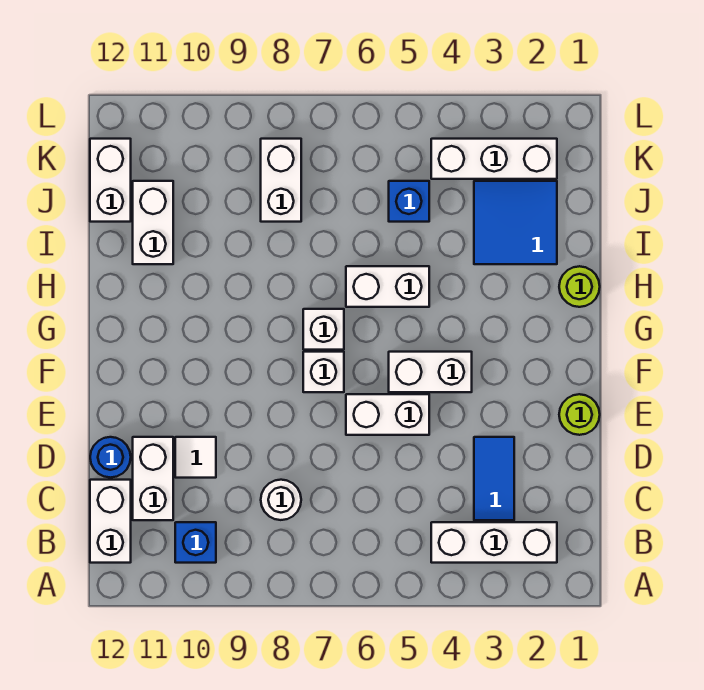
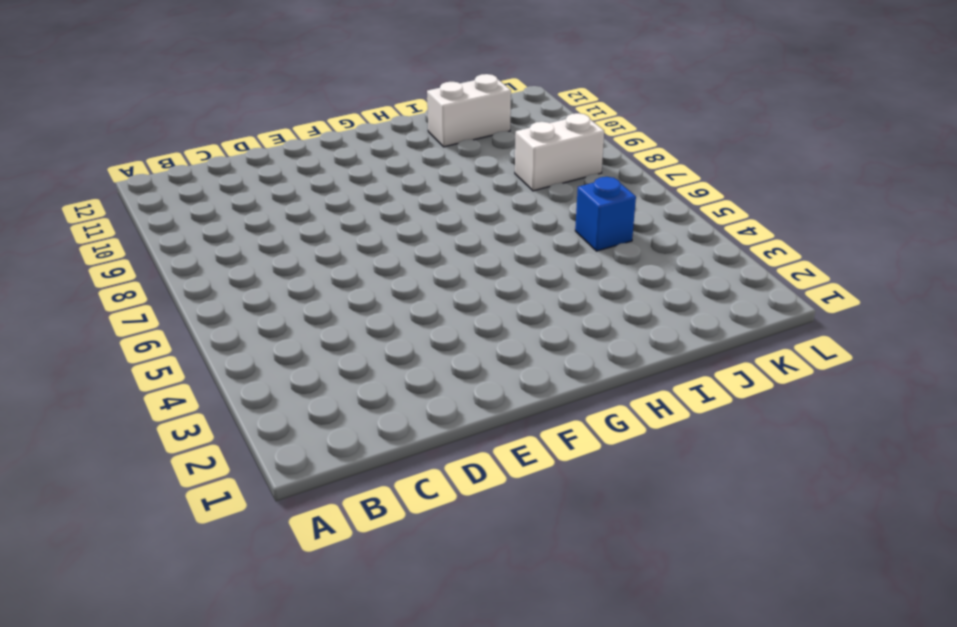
none -> white 1x3 brick [431,522,557,563]
none -> blue 1x1 brick [175,522,216,563]
none -> white 1x2 brick [90,480,131,563]

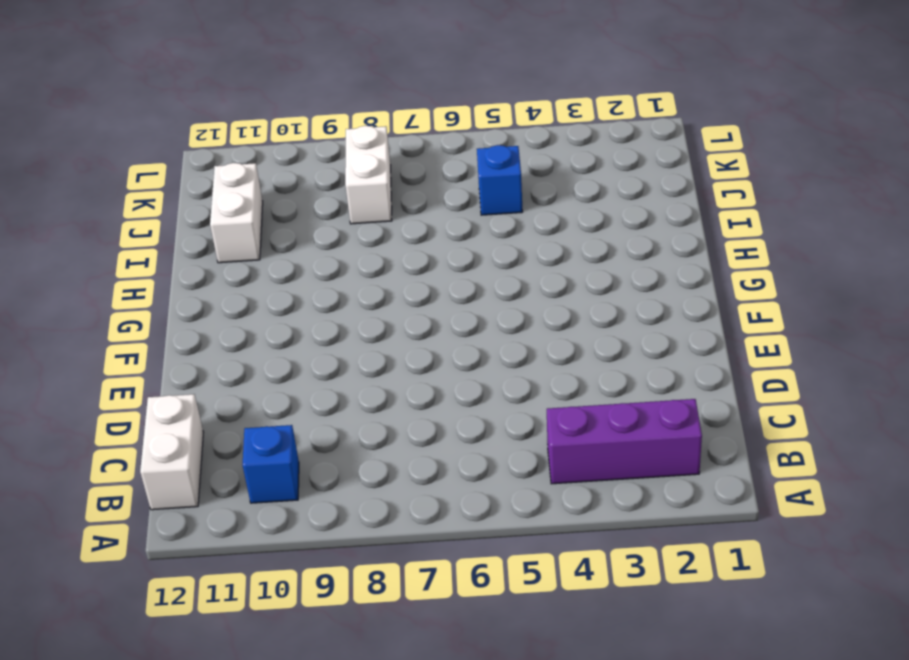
purple 1x3 brick [547,399,702,484] -> white 1x3 brick [431,522,557,563]
none -> blue 1x2 tile [474,437,514,520]
none -> white 1x1 round brick [261,480,301,520]
none -> white 1x2 brick [133,437,173,520]

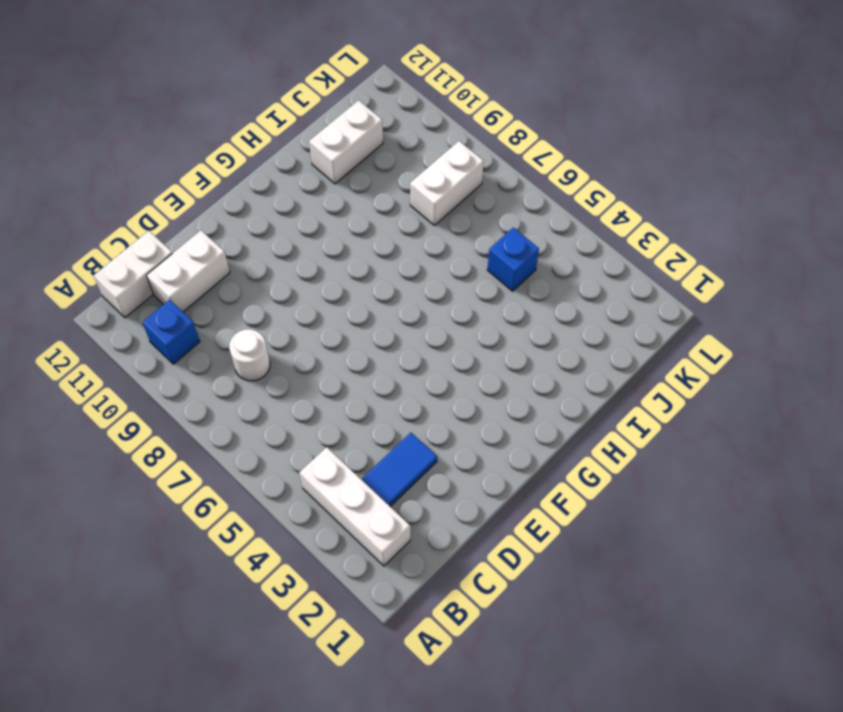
none -> white 1x1 tile [175,437,216,478]
none -> blue 1x1 round brick [90,437,131,478]
none -> lime 1x1 round brick [559,394,600,435]

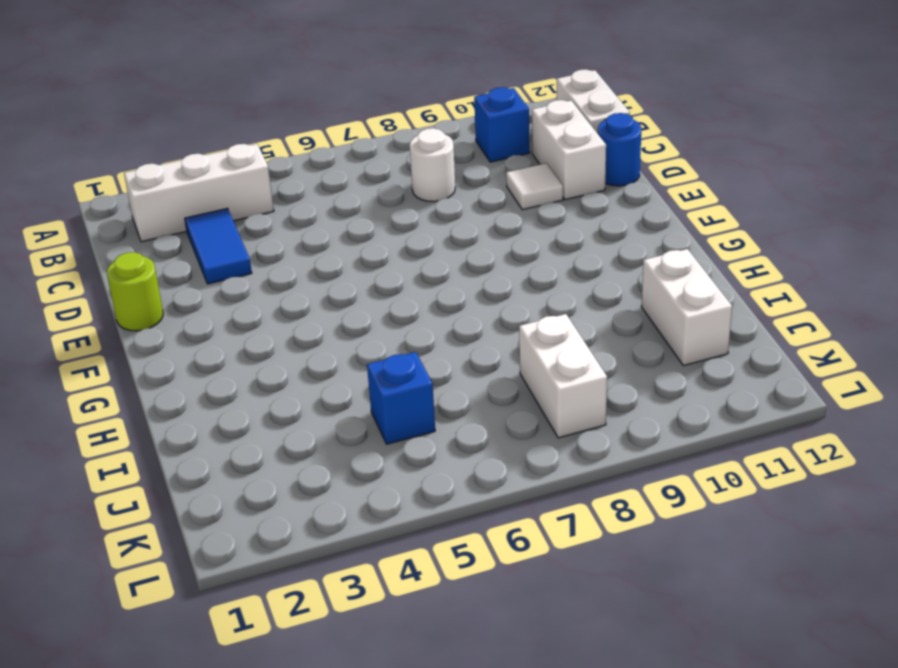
none -> white 1x2 brick [346,394,429,435]
none -> white 1x2 brick [389,352,472,392]
none -> white 1x1 brick [303,352,344,392]

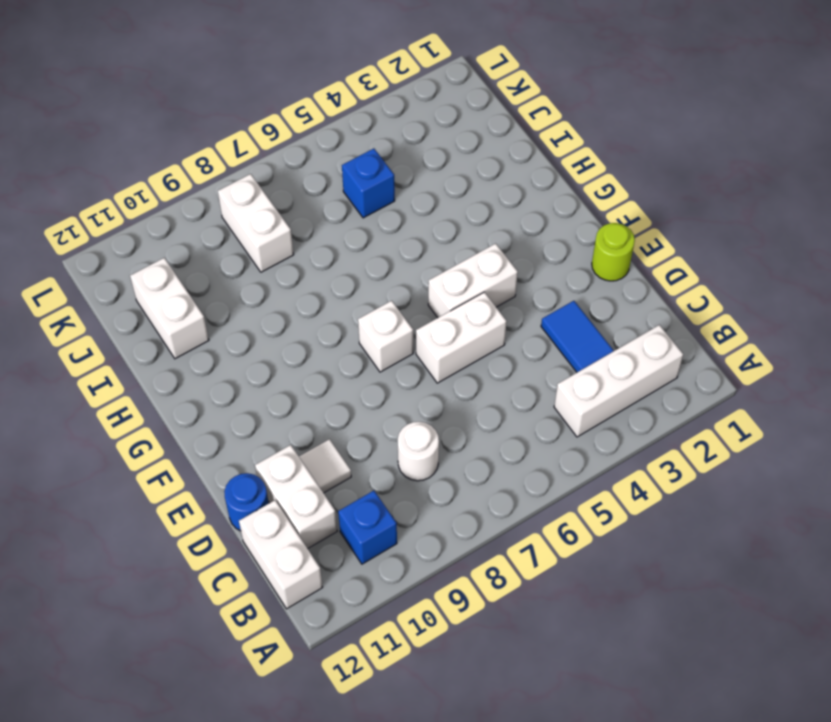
none -> white 1x1 brick [303,309,344,350]
none -> lime 1x1 round brick [559,266,600,307]
none -> white 1x2 brick [346,266,429,307]

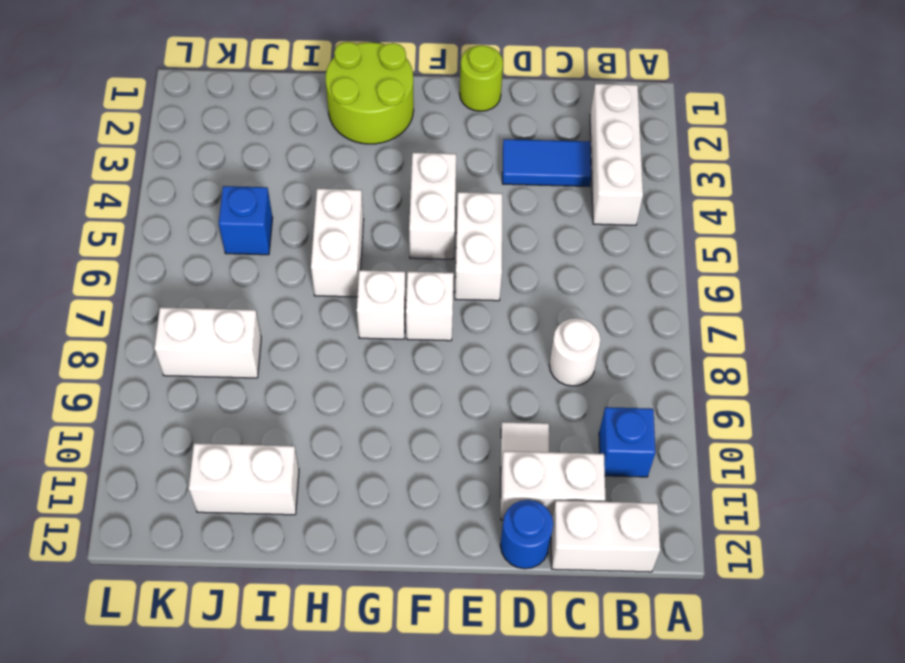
lime 2x2 round brick [326,42,414,144] -> lime 1x1 round brick [559,266,600,307]
none -> blue 2x2 tile [474,181,557,264]
none -> white 1x2 brick [90,139,131,222]
none -> white 1x3 brick [431,139,557,179]

